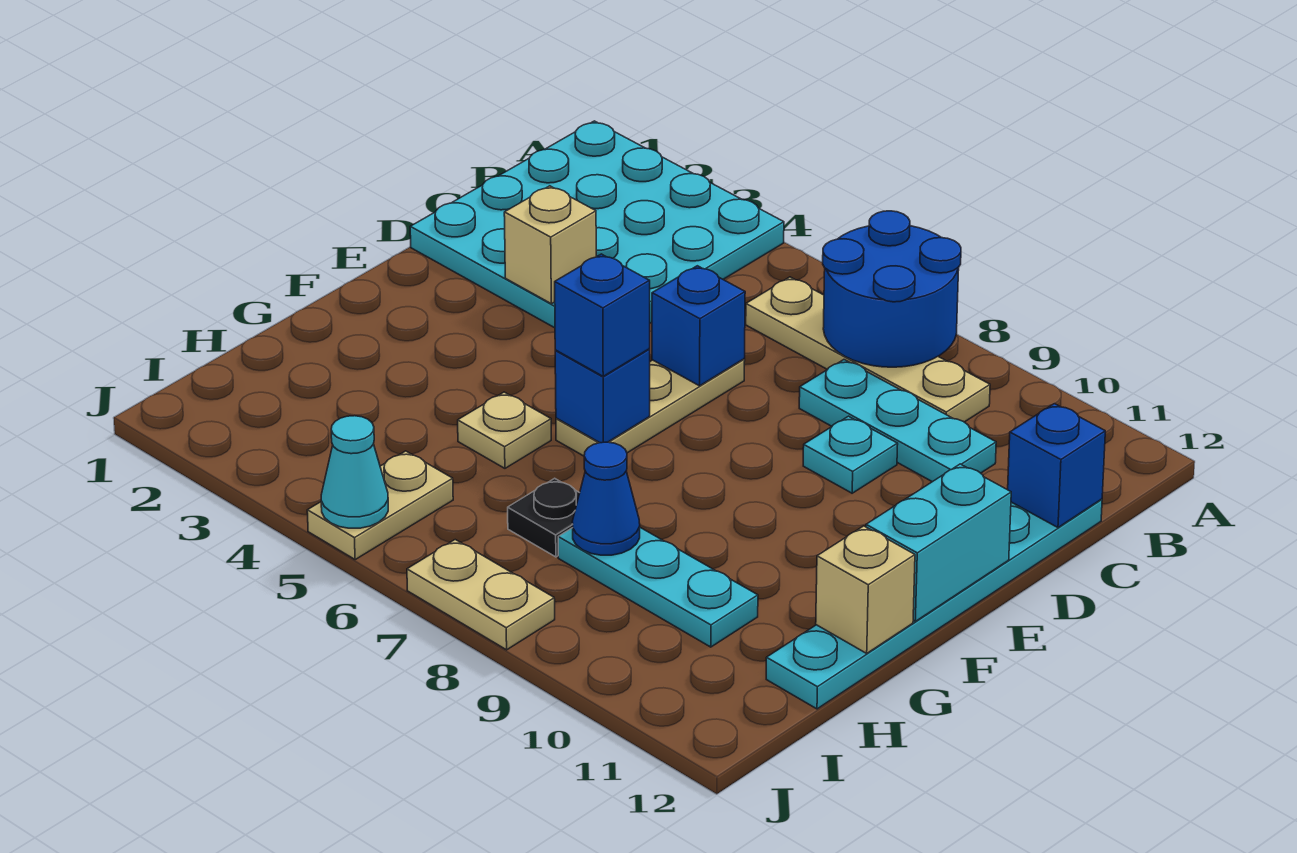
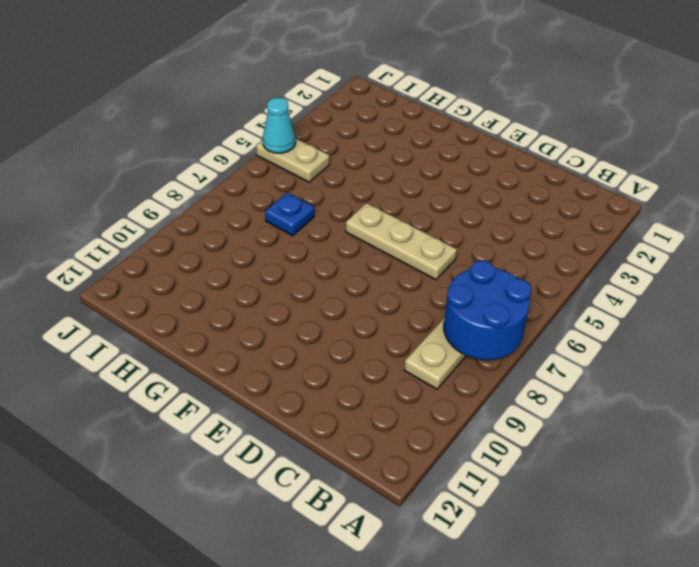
blue 1x1 plate [265,193,314,236] -> black 1x1 plate [508,478,580,557]
none -> cyan 4x4 plate [410,121,784,328]
none -> cyan 1x3 plate [799,360,996,482]
none -> cyan 1x6 plate [766,499,1102,709]

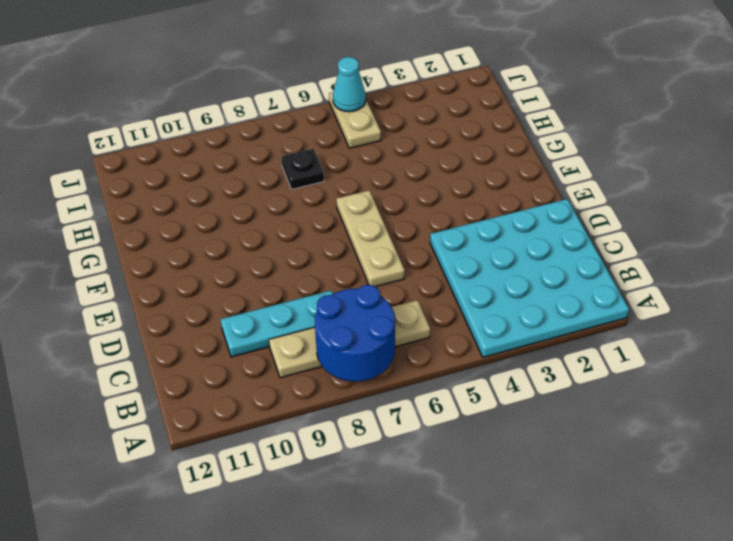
none -> cyan 1x6 plate [766,499,1102,709]
none -> cyan 1x1 plate [803,416,898,493]
none -> tan 1x1 plate [458,392,551,468]

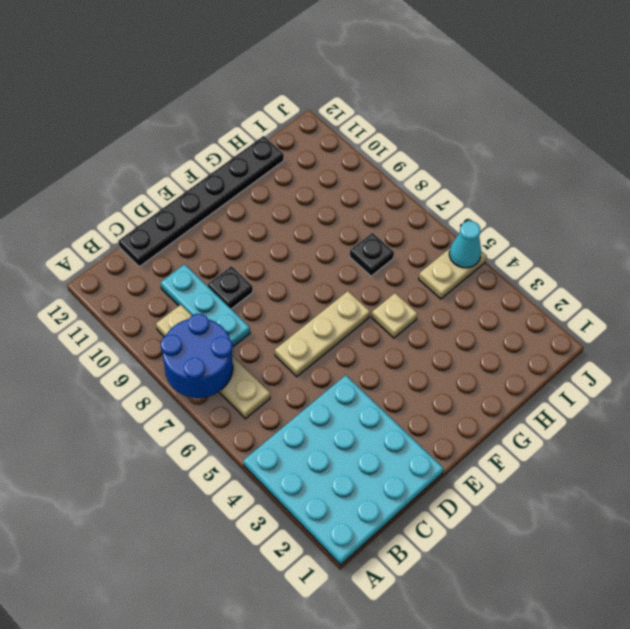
black 1x6 plate [118,136,284,267] -> cyan 1x6 plate [766,499,1102,709]
black 1x1 plate [208,266,253,309] -> cyan 1x1 plate [803,416,898,493]
none -> cyan 1x3 plate [558,528,758,647]
none -> tan 1x2 plate [407,540,555,650]
none -> blue 1x1 brick [1008,404,1105,528]

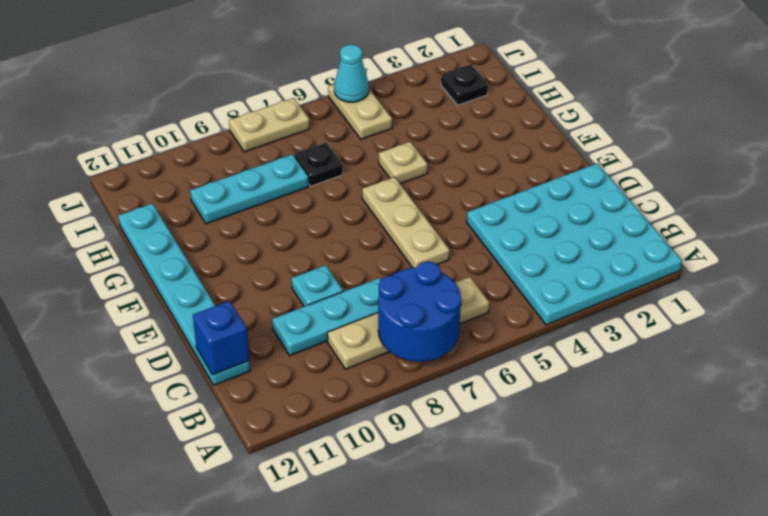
black 1x1 plate [441,64,488,105] -> none
none -> tan 1x1 brick [504,186,596,304]
none -> blue 1x1 brick [652,266,745,386]
none -> cyan 1x2 brick [866,464,1011,621]

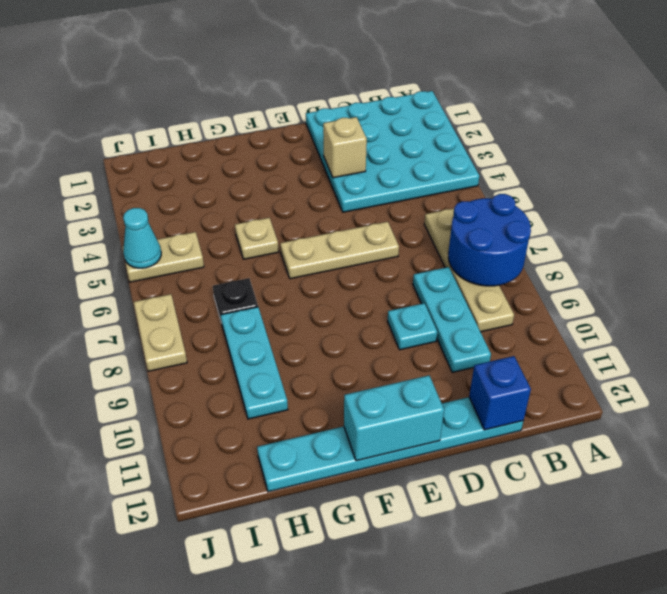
none -> blue 1x1 brick [652,266,745,386]
none -> blue 1x1 brick [555,349,650,443]
none -> tan 1x1 brick [816,526,915,653]

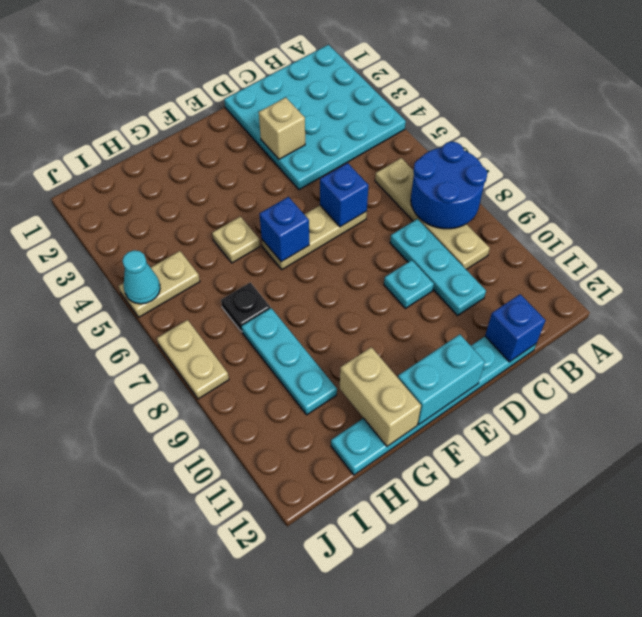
tan 1x2 brick [340,347,421,446] -> tan 1x1 brick [816,526,915,653]
none -> blue 1x1 cone [572,442,640,555]
none -> blue 1x1 brick [555,254,650,376]

